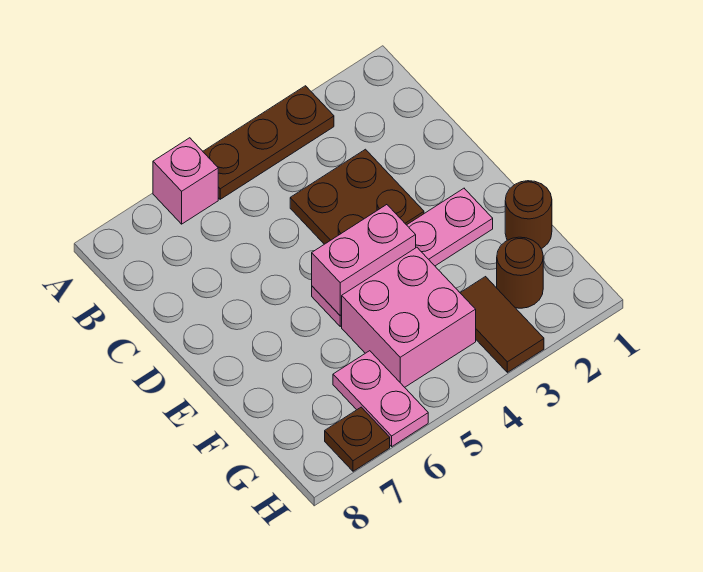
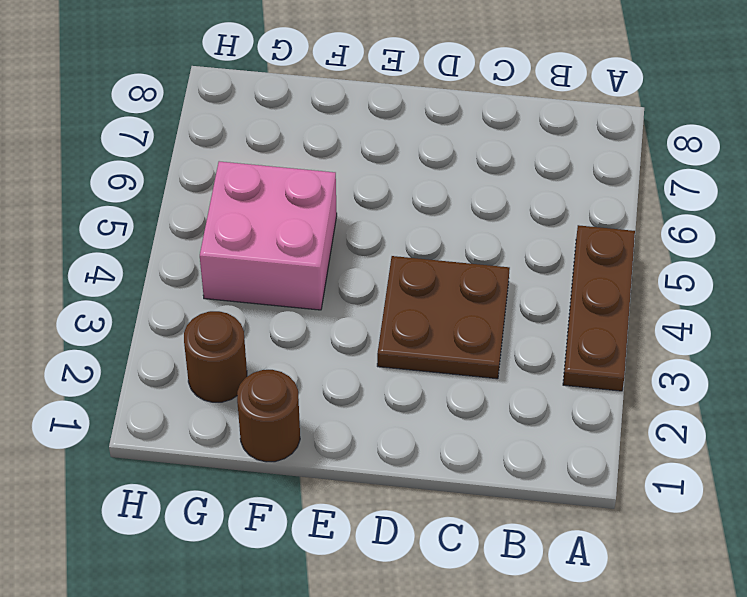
none -> pink 1x1 brick [153,138,218,224]
none -> pink 1x4 plate [312,188,493,326]

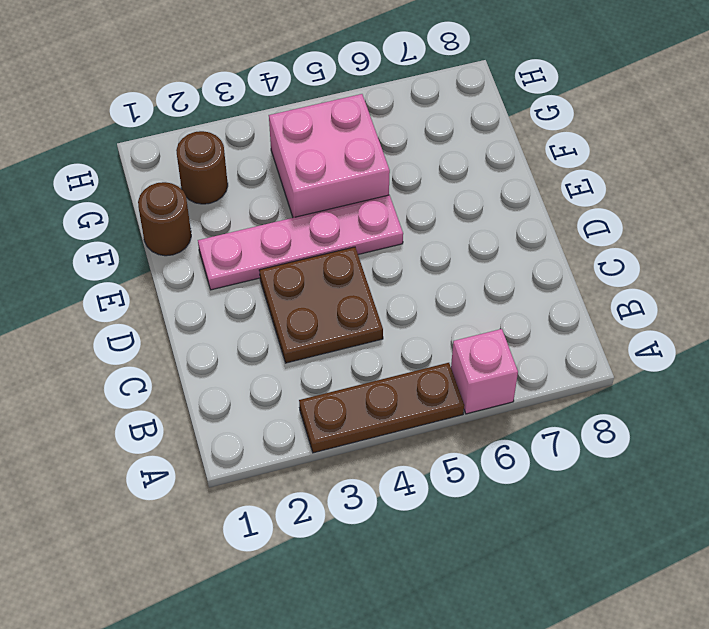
none -> brown 1x2 tile [460,277,544,372]
none -> pink 1x2 plate [333,351,428,446]

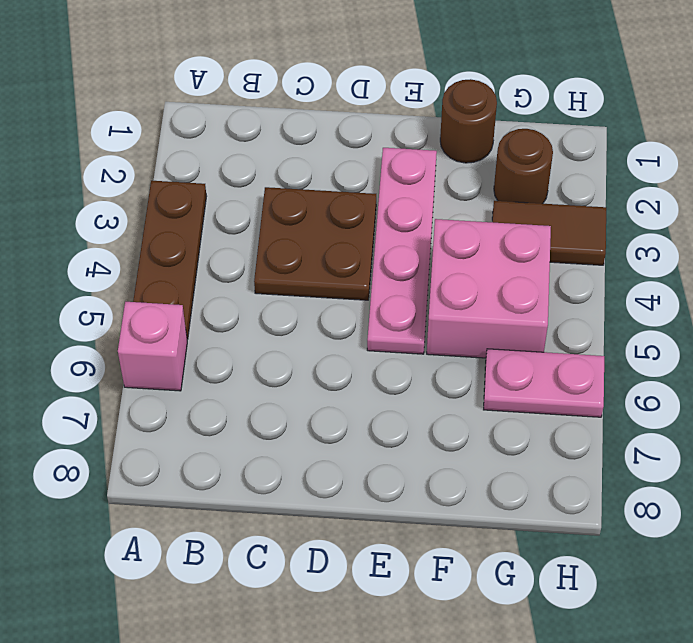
none -> brown 1x1 plate [325,407,390,471]
none -> pink 1x2 brick [312,205,416,316]

